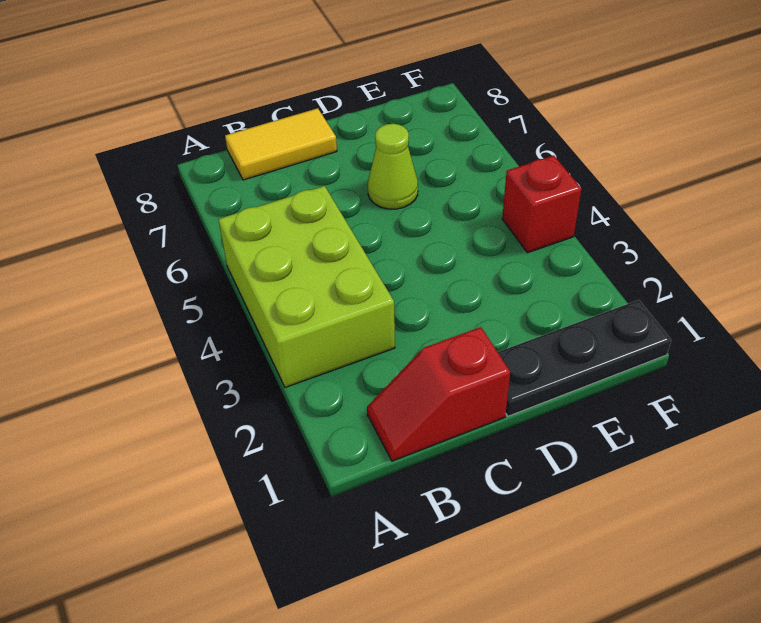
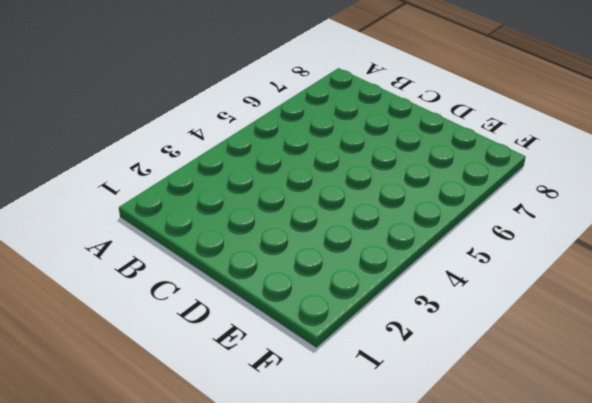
none -> lime 2x3 brick [218,186,395,387]
none -> red 1x2 slope [367,327,510,461]

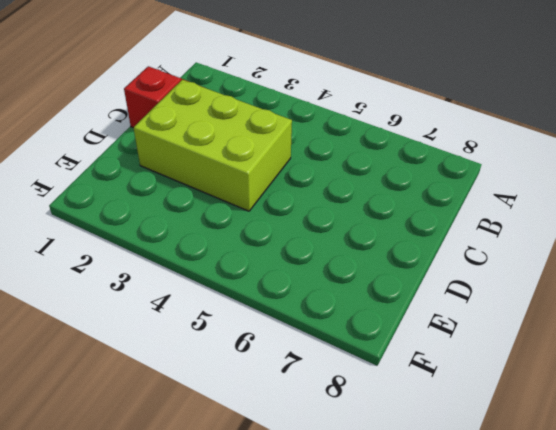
lime 2x3 brick [133,80,292,211] -> lime 2x3 brick moved to [218,186,395,387]
none -> yellow 1x2 tile [225,108,337,180]
none -> black 1x3 plate [498,300,671,416]

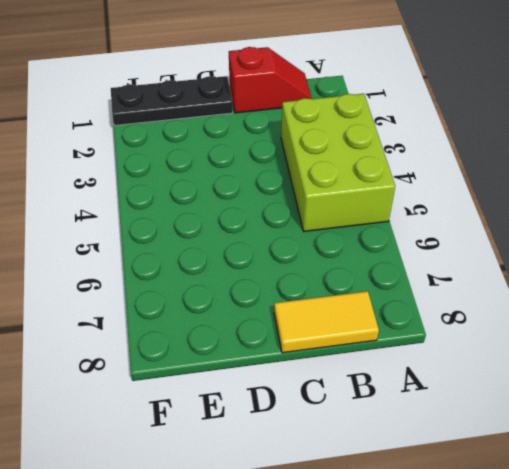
none -> lime 1x1 cone [368,124,418,209]
none -> red 1x1 brick [502,155,581,253]

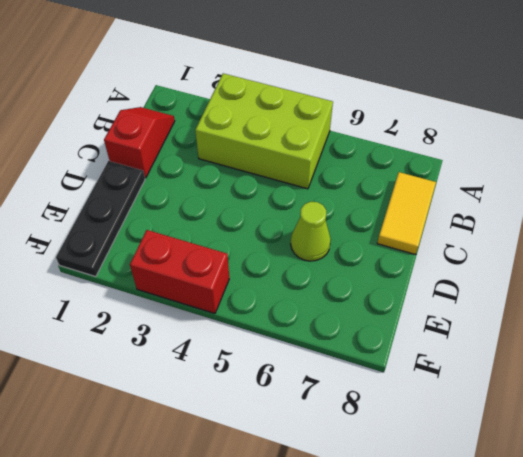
red 1x2 brick [130,230,229,313] -> red 1x1 brick [502,155,581,253]

